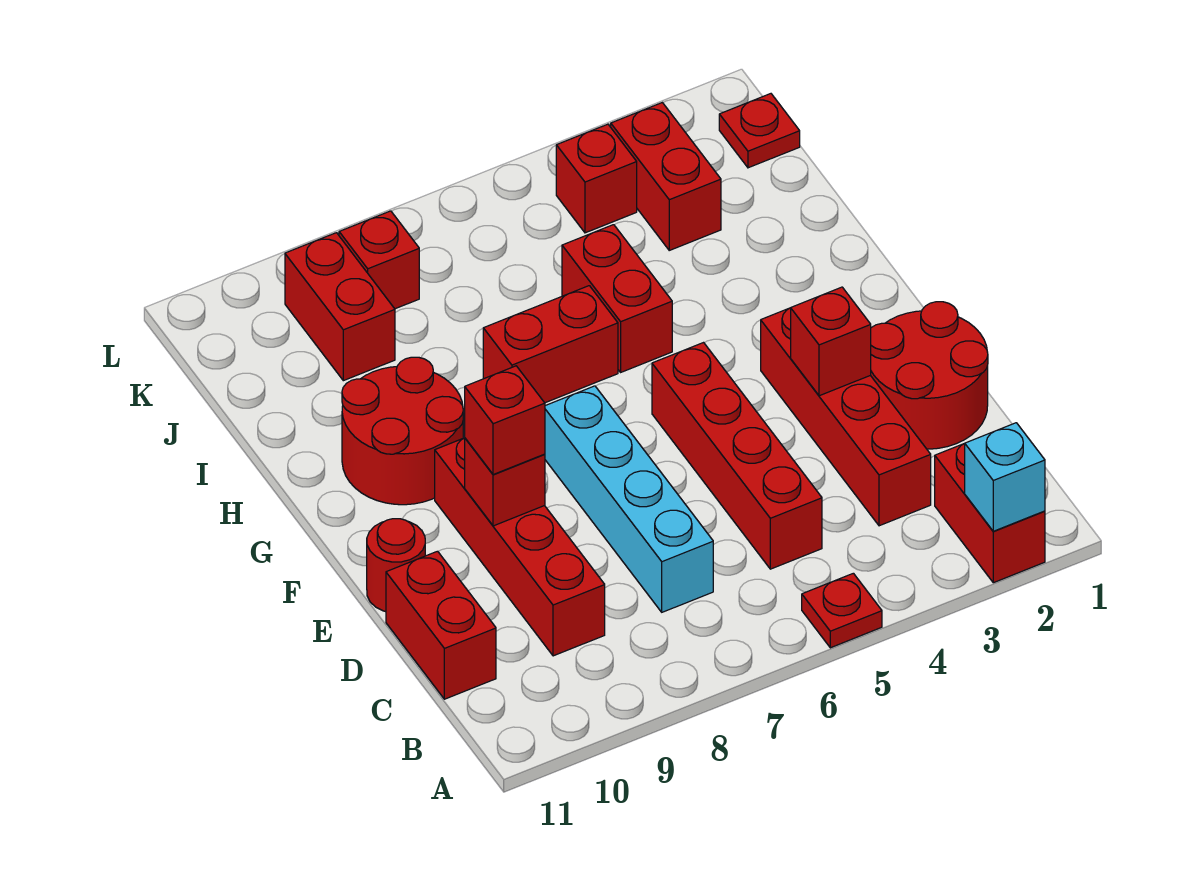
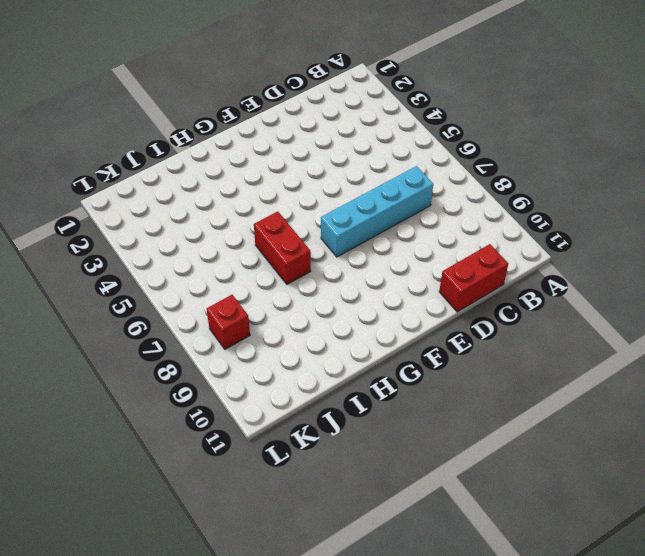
none -> red 1x2 brick [935,444,1045,583]
none -> red 1x1 plate [802,573,882,648]
none -> red 1x4 brick [761,308,931,526]

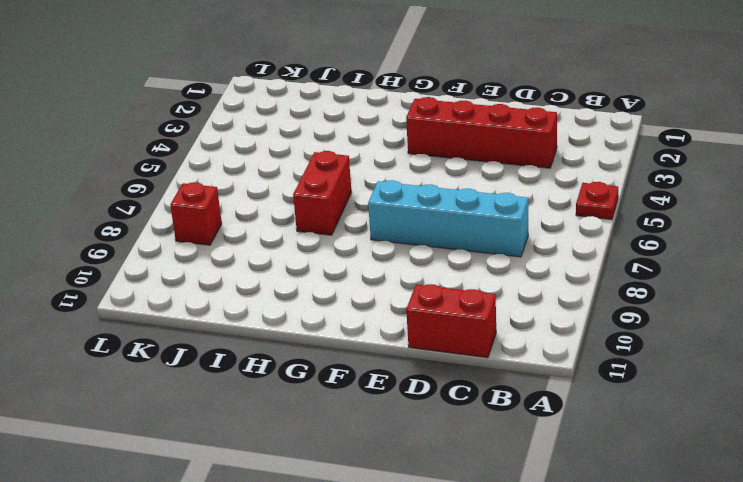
none -> red 1x2 brick [935,444,1045,583]
none -> red 1x4 brick [652,343,822,569]
none -> red 1x4 brick [435,438,605,656]

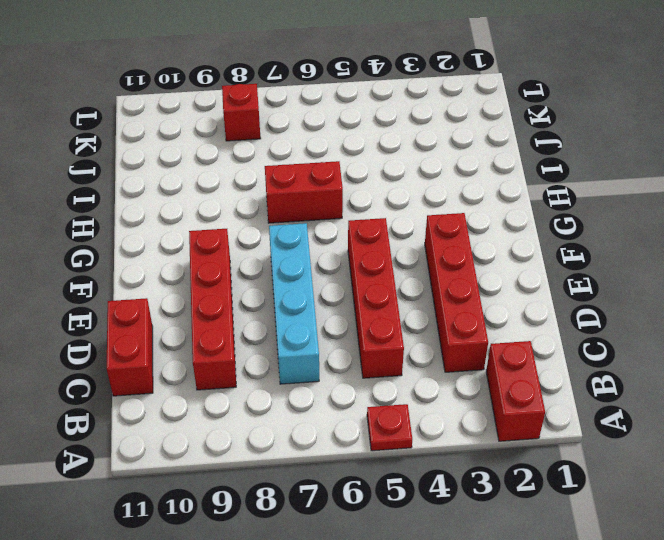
none -> red 2x2 round brick [871,302,988,449]
none -> red 1x1 round brick [367,519,425,612]
none -> red 2x2 round brick [342,357,463,505]

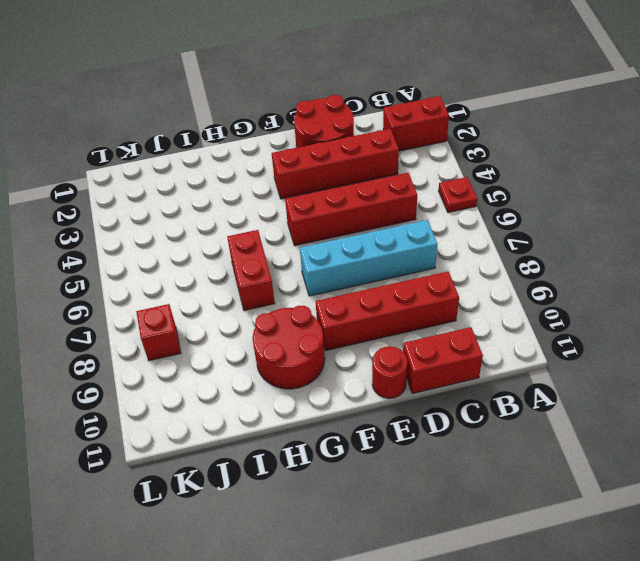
none -> red 1x2 brick [562,225,672,372]
none -> red 1x2 brick [611,103,721,250]
none -> red 1x2 brick [285,233,395,381]

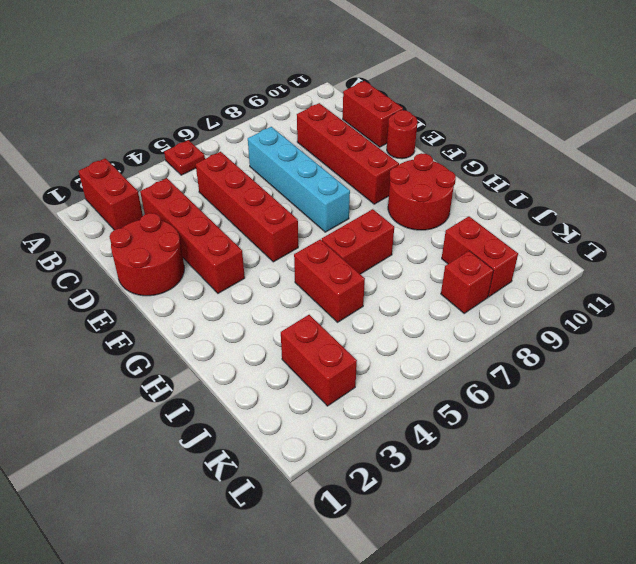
none -> red 1x1 plate [719,94,800,168]
none -> red 1x1 brick [556,124,637,233]
none -> cyan 1x1 brick [965,423,1045,531]

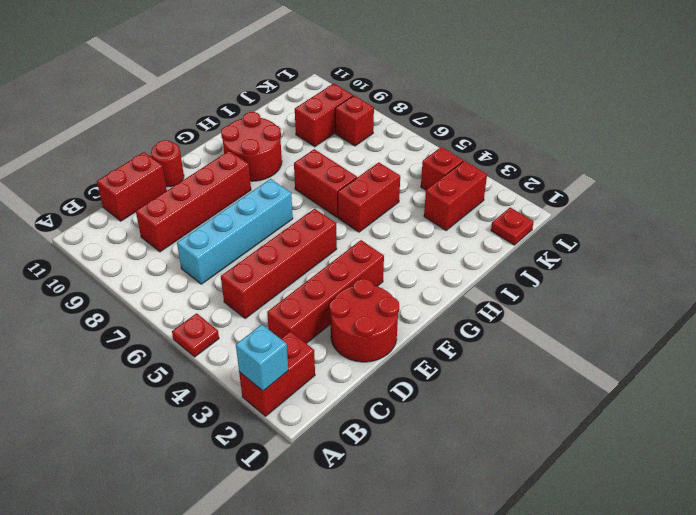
none -> red 1x1 brick [791,287,871,396]
none -> red 1x1 brick [465,438,545,526]
none -> red 1x1 brick [465,366,545,475]

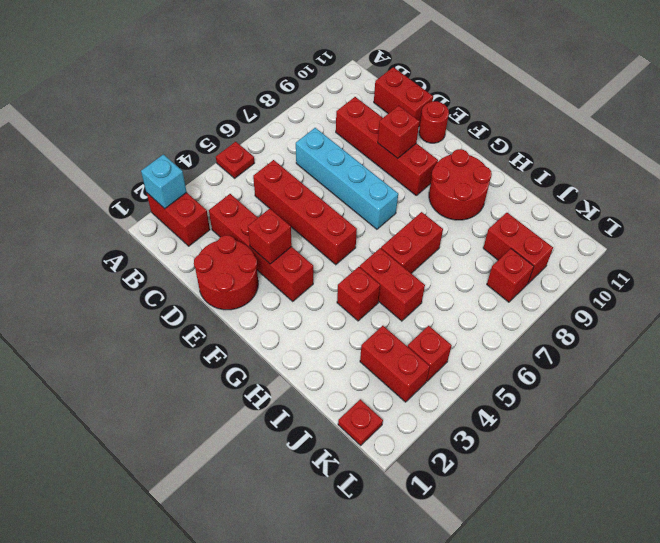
red 1x1 brick [337,267,380,321] -> red 1x1 brick moved to [465,366,545,475]

